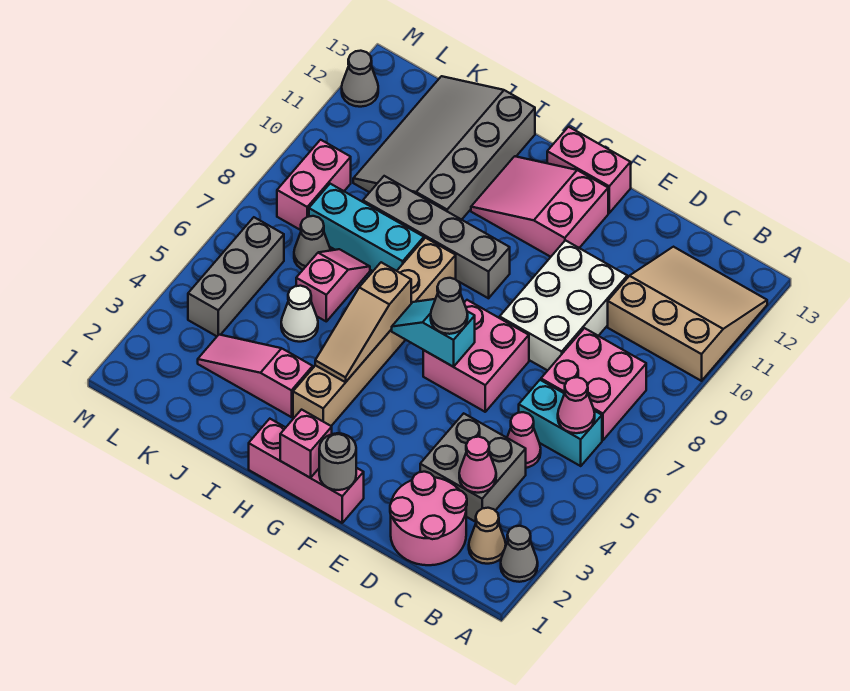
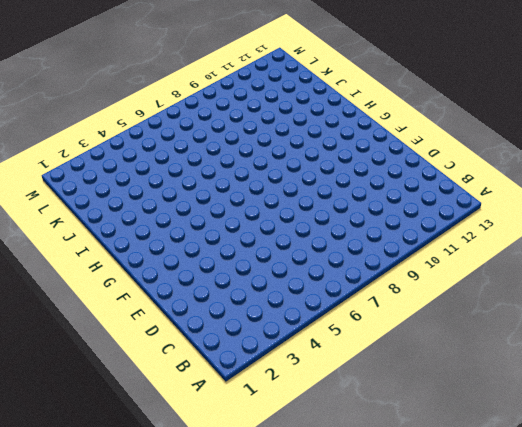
none -> grey 1x1 cone [501,526,538,582]
none -> tan 3x3 slope [608,247,767,381]
none -> tan 1x1 cone [469,508,506,564]
none -> cyan 1x2 brick [519,380,602,466]

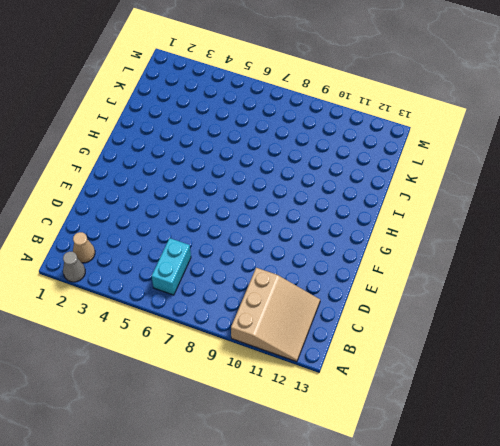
none -> pink 2x2 brick [541,328,646,440]
none -> pink 2x2 round brick [390,472,467,565]
none -> grey 2x2 brick [420,413,526,522]
none -> pink 1x1 cone [507,412,541,468]

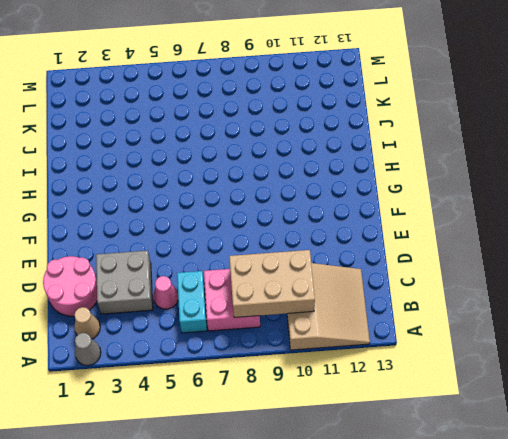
tan 2x3 brick [229,250,315,317] -> none
none -> white 2x3 brick [500,240,627,371]
none -> pink 2x2 brick [423,300,529,412]
none -> pink 1x3 brick [249,419,364,523]
none -> pink 2x3 slope [471,156,608,257]

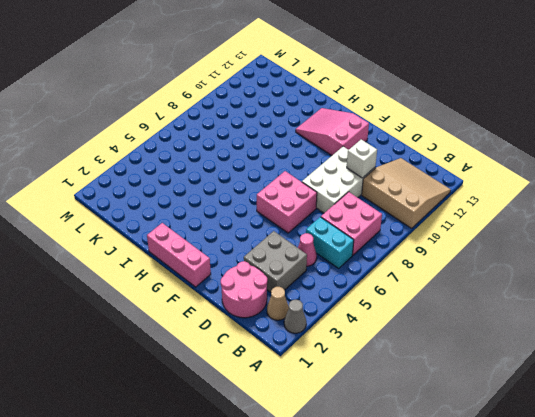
white 1x1 brick [347,139,377,178] -> none
none -> pink 1x2 brick [547,127,631,213]
none -> grey 1x4 brick [363,176,510,298]
none -> tan 1x6 brick [293,238,456,426]
none -> pink 1x3 slope [198,335,313,417]

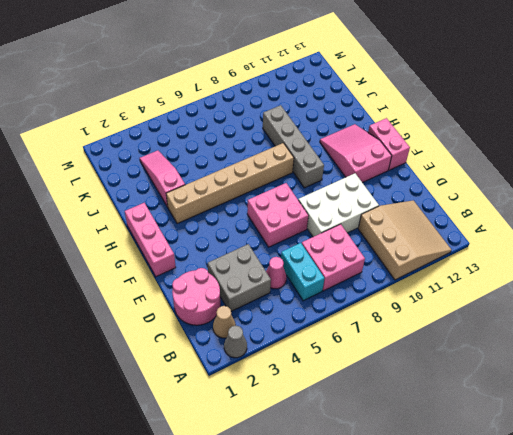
none -> cyan 1x3 brick [309,184,424,271]
none -> grey 3x4 slope [353,76,535,220]
none -> white 1x1 cone [281,286,318,342]
none -> pink 1x2 slope [296,249,370,321]

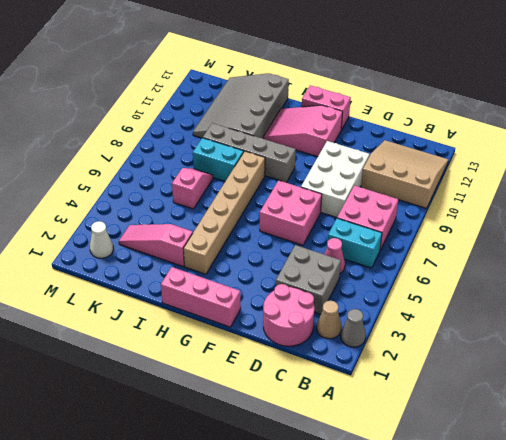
cyan 1x2 brick [193,138,244,181] -> cyan 1x3 brick [309,184,424,271]
white 1x1 cone [90,221,113,258] -> white 1x1 cone moved to [281,286,318,342]
none -> grey 1x1 cone [294,216,330,270]
none -> grey 1x3 brick [188,217,284,336]
none -> pink 1x2 brick [277,140,351,230]
none -> grey 1x1 cone [342,51,378,107]

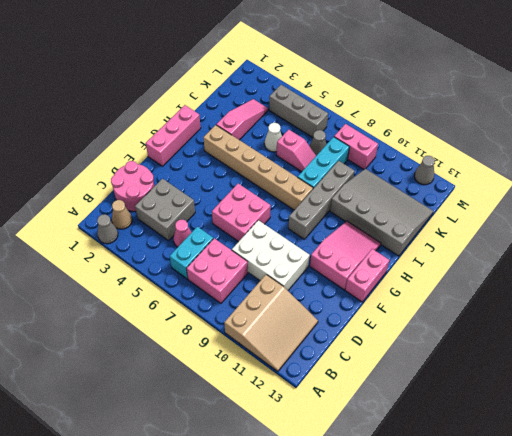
none -> pink 1x1 cone [558,377,595,433]
none -> pink 1x1 cone [459,437,496,493]
none -> grey 1x1 round brick [319,433,356,490]
none -> cyan 1x2 slope [392,299,475,367]

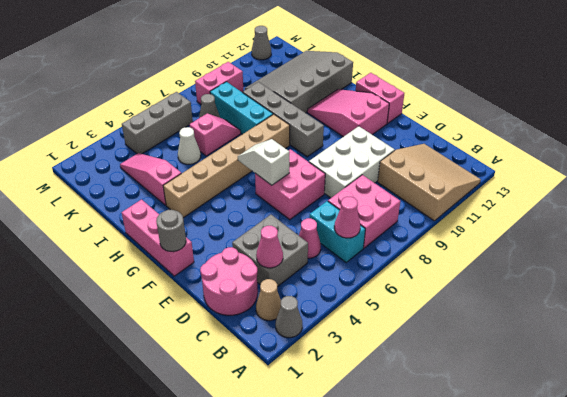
white 1x2 slope [238,139,289,185] -> cyan 1x2 slope [392,299,475,367]
none -> pink 1x1 brick [280,410,332,478]
none -> tan 1x3 slope [315,262,411,382]
none -> grey 1x1 cone [431,278,468,334]

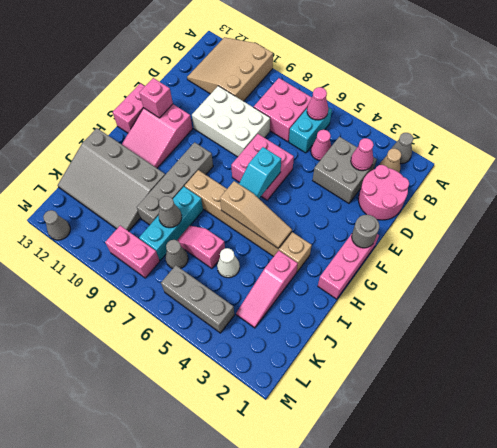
pink 1x1 brick [139,78,173,118] -> pink 1x1 brick moved to [280,410,332,478]
grey 1x1 cone [159,196,182,228] -> grey 1x1 cone moved to [431,278,468,334]

